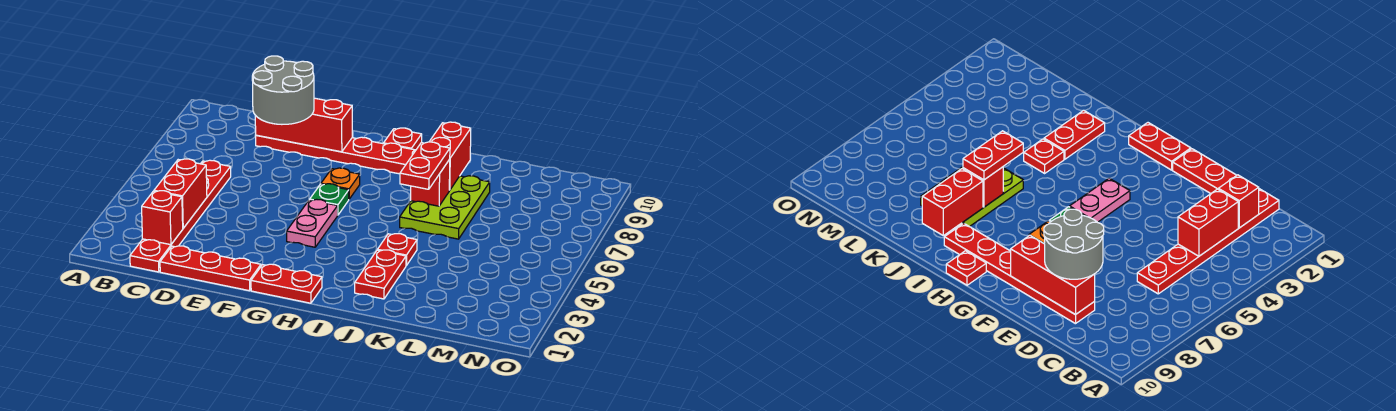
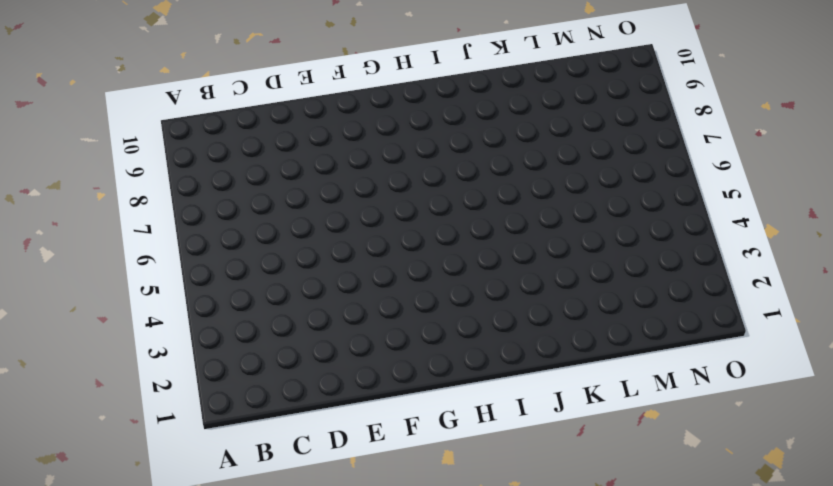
none -> red 1x6 plate [130,160,231,272]
none -> red 1x3 plate [160,246,261,291]
none -> red 1x6 plate [256,135,416,174]

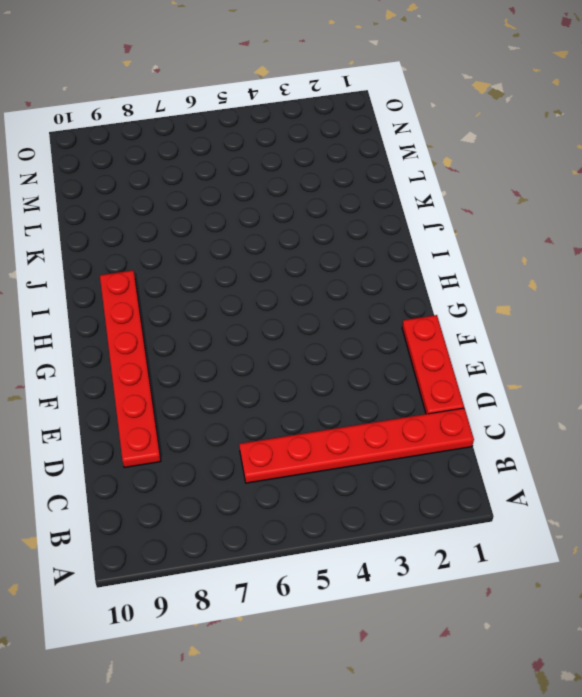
none -> red 1x2 plate [251,264,322,303]
none -> pink 1x2 plate [287,199,338,247]
none -> green 1x1 plate [310,184,349,215]

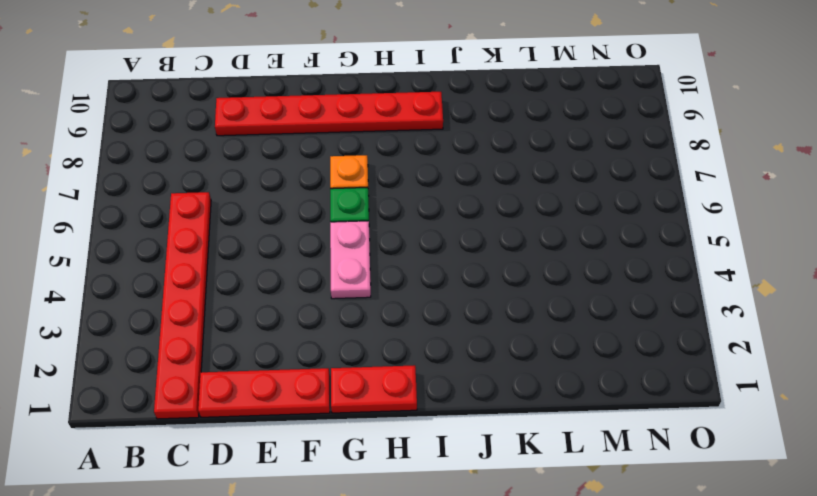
none -> red 1x1 plate [384,128,422,150]
none -> red 1x2 plate [355,250,406,299]
none -> red 1x1 plate [377,234,417,265]

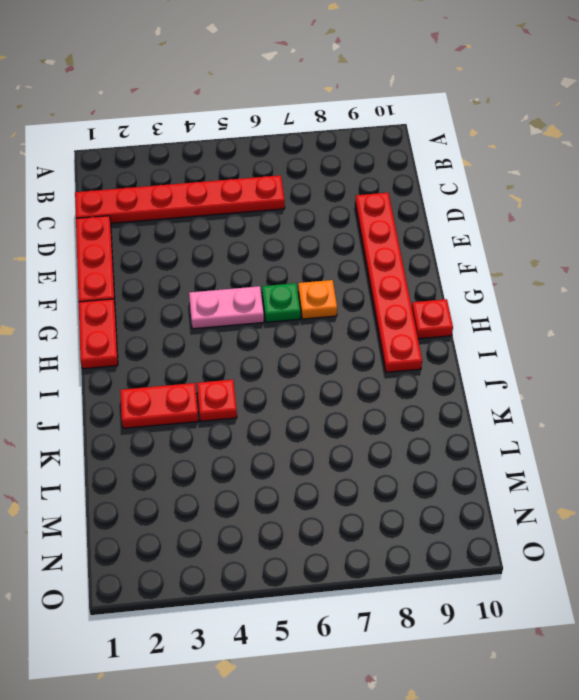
none -> lime 2x3 plate [400,176,490,239]
none -> red 1x1 brick [142,191,183,245]
none -> red 1x2 brick [154,159,207,228]

